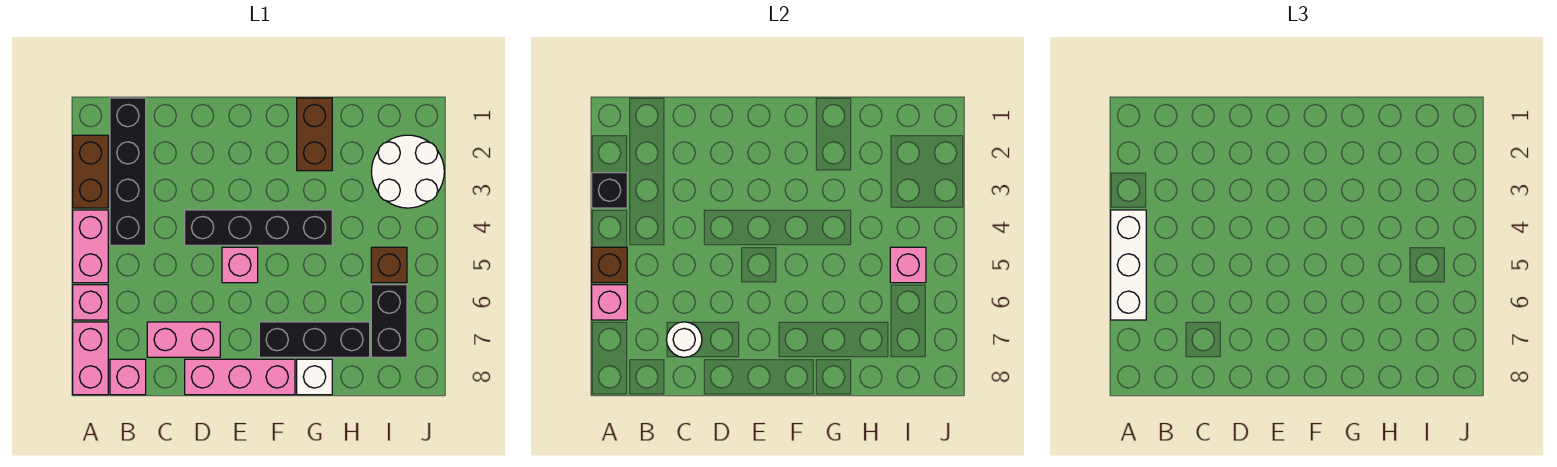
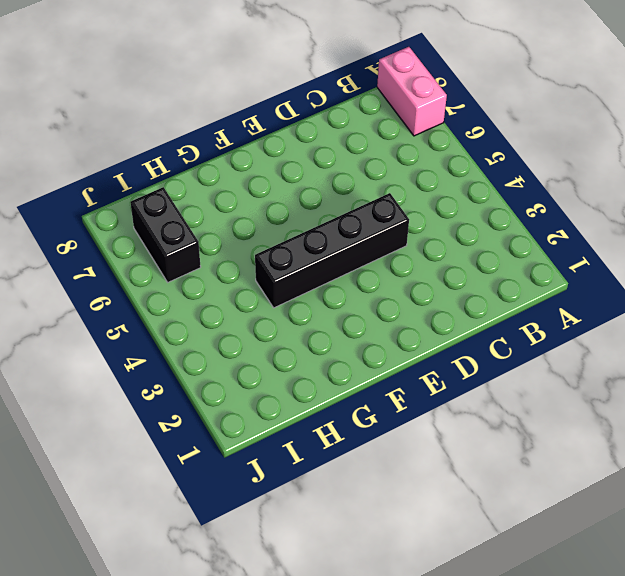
none -> brown 1x2 brick [73,135,108,208]
none -> pink 1x2 brick [73,210,108,283]
none -> pink 1x1 brick [73,285,108,320]

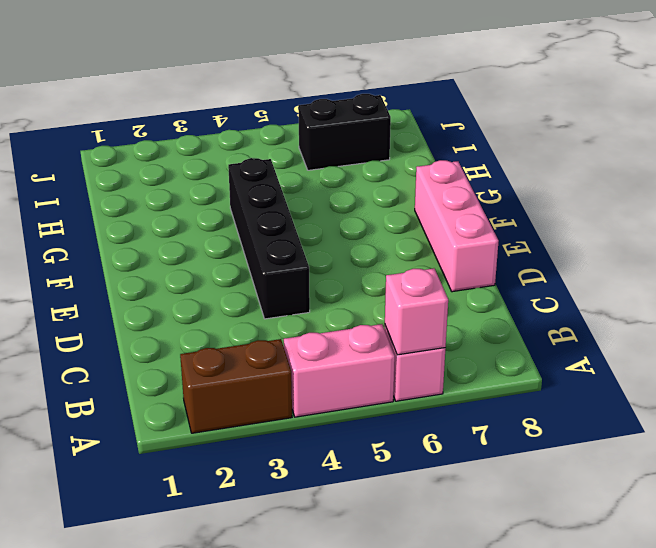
none -> pink 1x2 brick [73,322,108,395]
none -> black 1x4 brick [110,98,146,245]
none -> pink 1x1 brick [110,359,146,395]

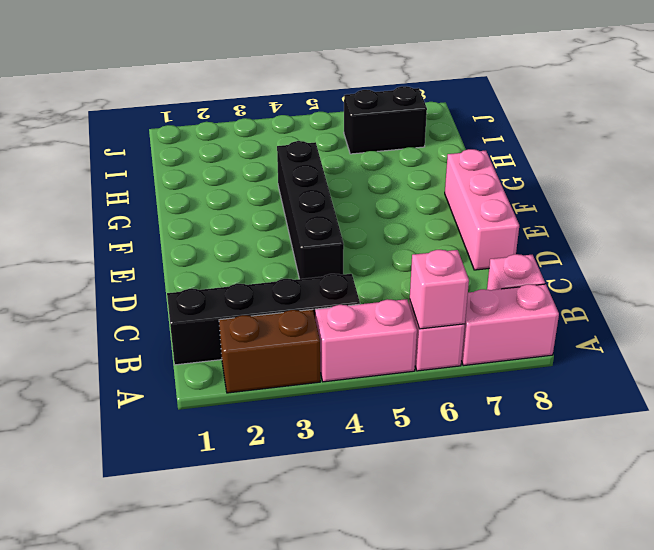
none -> pink 1x2 brick [147,322,220,357]
none -> pink 1x1 brick [222,247,258,283]
none -> black 1x3 brick [259,322,370,357]

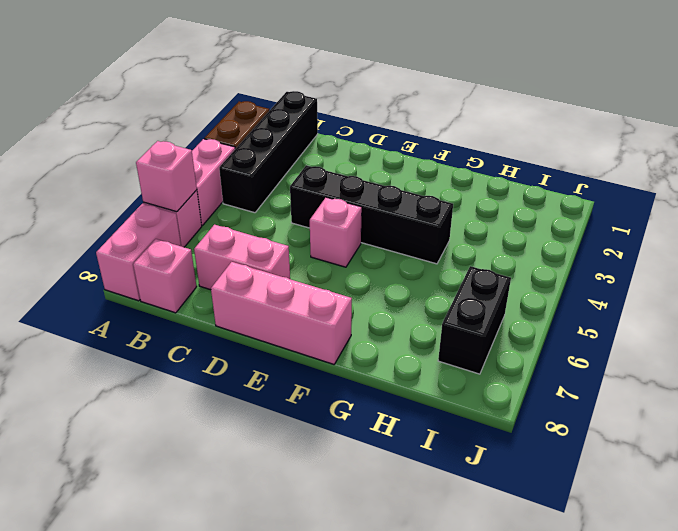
none -> black 1x3 brick [259,322,370,357]
none -> brown 1x2 brick [297,98,332,171]
none -> white 1x1 brick [297,359,332,395]

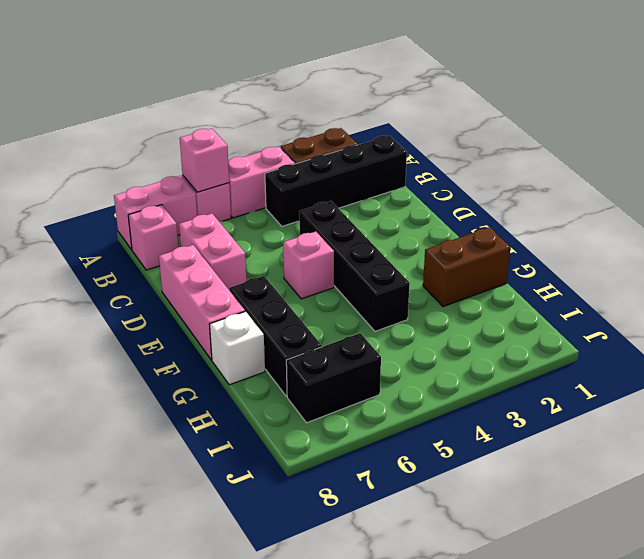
none -> white 2x2 round brick [371,135,444,208]
none -> brown 1x1 brick [371,247,407,283]
none -> black 1x1 brick [592,173,627,208]

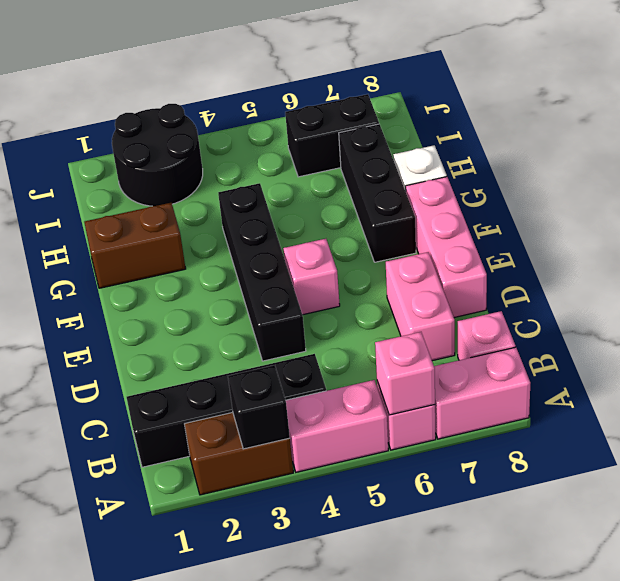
black 2x2 round brick [112,104,203,206] -> white 2x2 round brick [371,135,444,208]
none -> brown 1x1 brick [371,247,407,283]
none -> brown 1x1 brick [592,247,627,283]
none -> white 1x1 round brick [666,322,702,357]

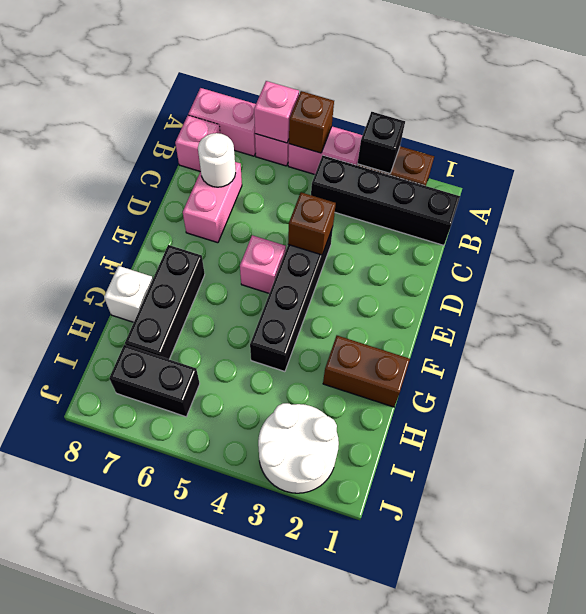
brown 1x1 brick [288,192,336,255] -> brown 1x1 brick moved to [371,247,407,283]
none -> pink 1x3 brick [185,359,295,395]
none -> pink 1x1 brick [890,247,926,283]
none -> white 1x3 brick [1111,210,1146,320]

